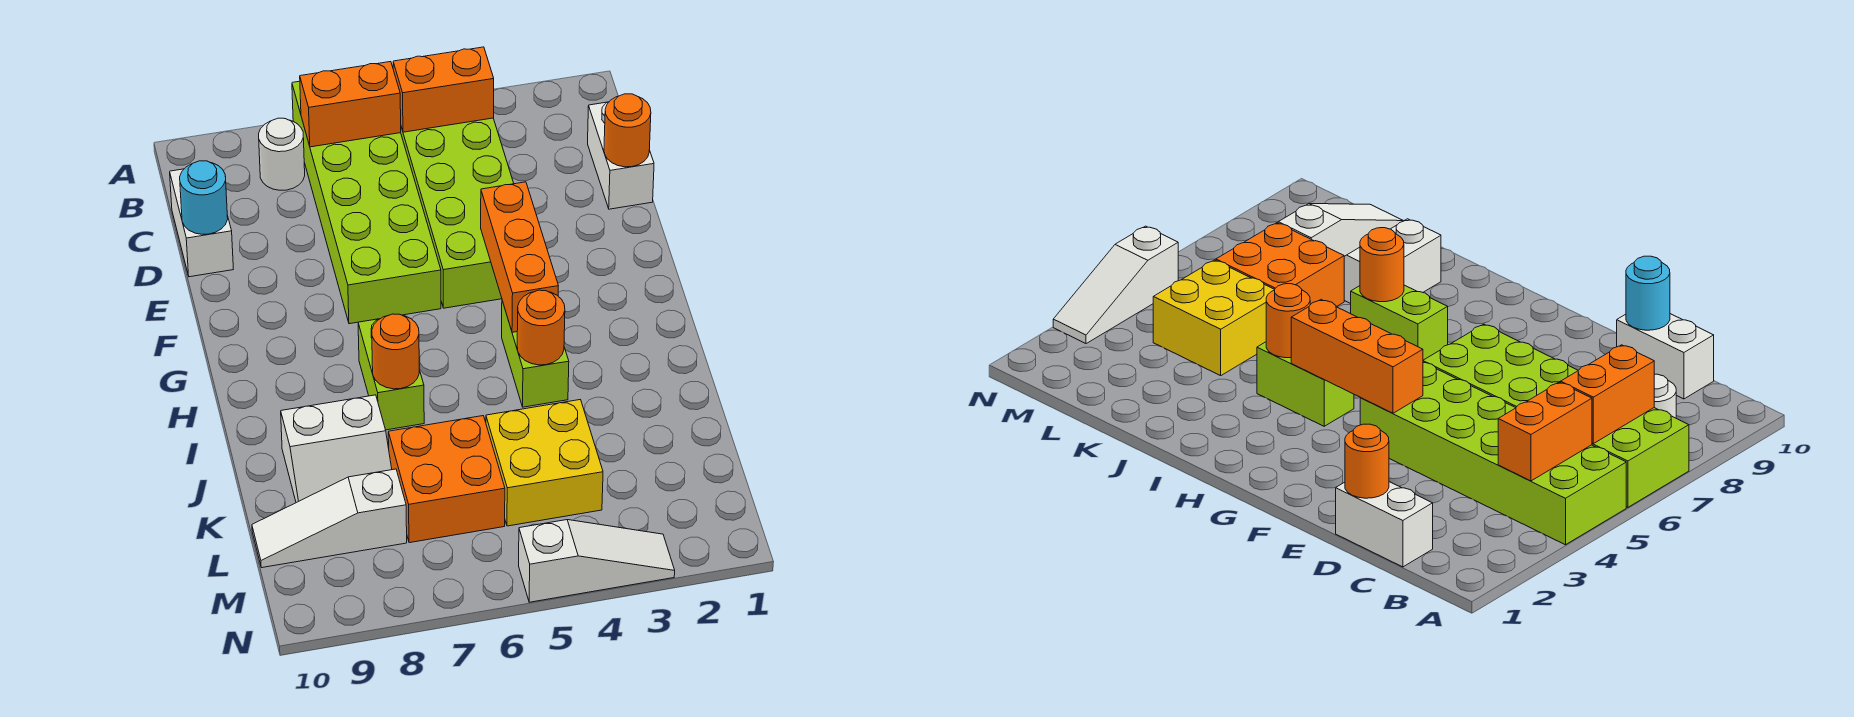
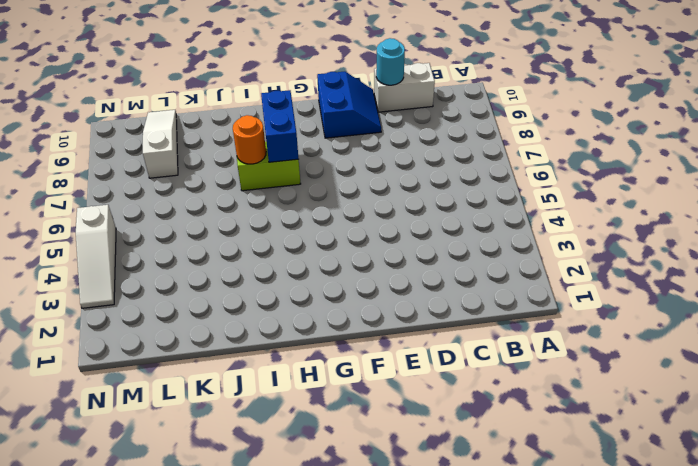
blue 2x2 slope [317,72,381,138] -> none
blue 1x2 brick [261,90,299,162] -> none
none -> lime 2x6 brick [401,118,514,308]
none -> lime 2x6 brick [292,81,441,324]
none -> white 1x1 round brick [259,118,305,190]

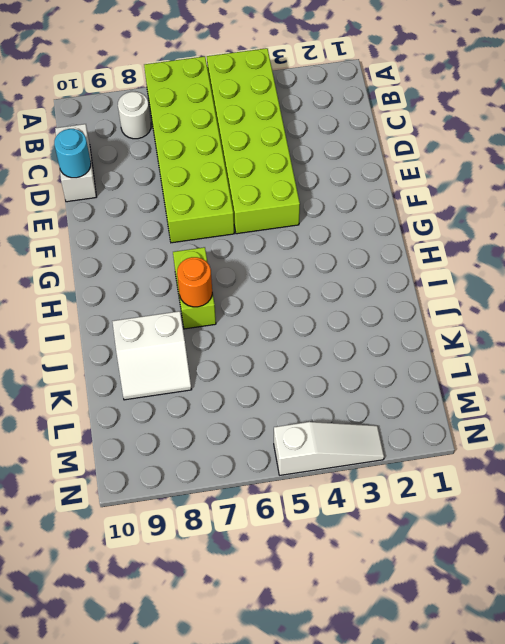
none -> white 1x2 brick [588,102,654,209]
none -> lime 1x2 brick [502,301,569,407]
none -> yellow 2x2 brick [486,400,603,526]

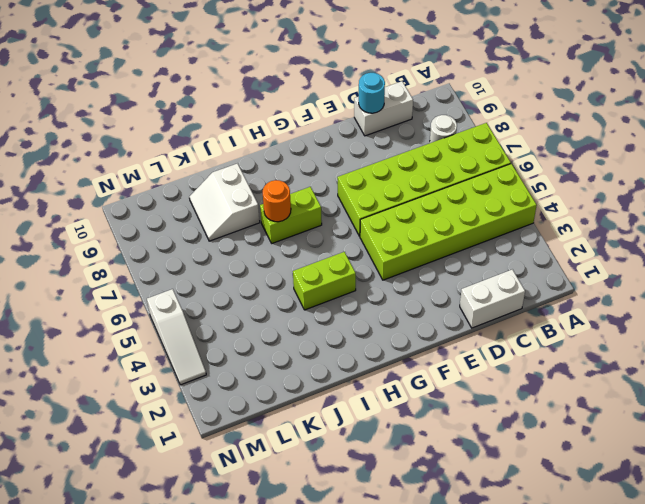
none -> yellow 2x2 brick [486,400,603,526]
none -> orange 2x2 brick [388,416,505,543]
none -> white 1x3 slope [252,469,407,568]

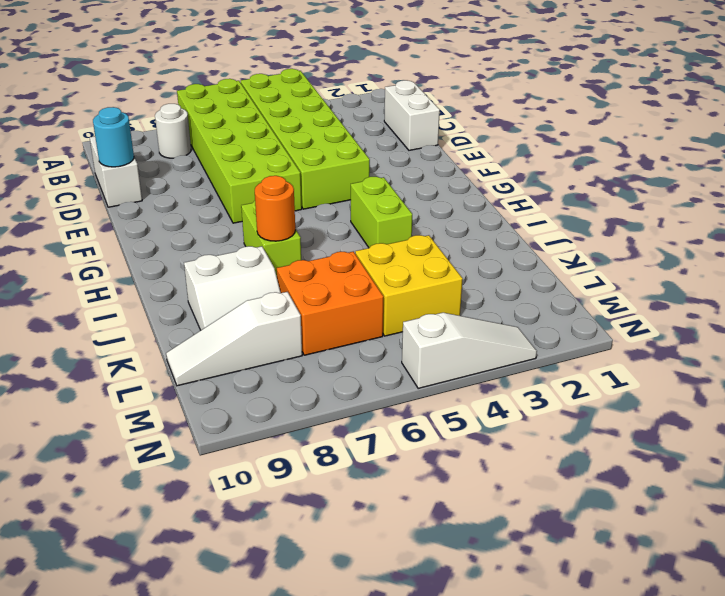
none -> orange 1x2 brick [393,47,494,132]
none -> orange 1x2 brick [300,62,401,147]
none -> orange 1x1 round brick [604,94,651,167]

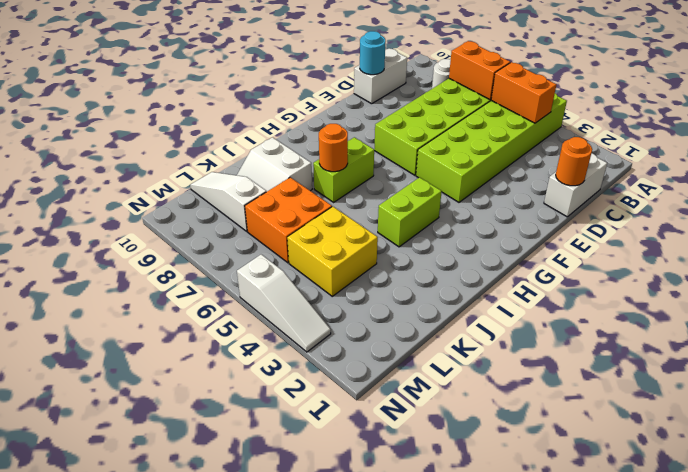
none -> orange 1x3 brick [481,182,558,332]
none -> orange 1x1 round brick [517,290,565,365]

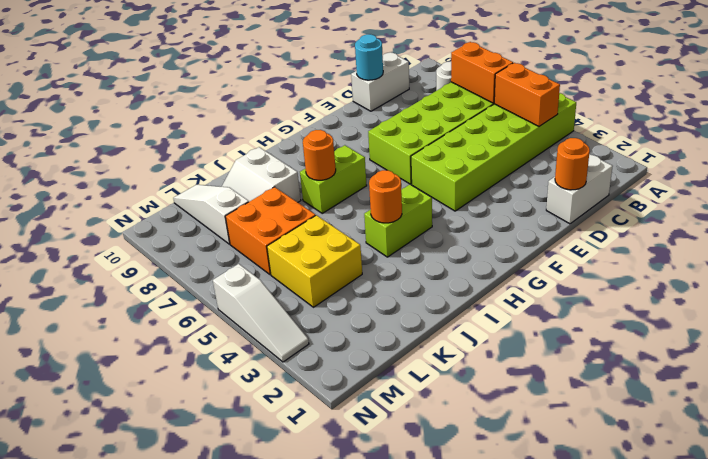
none -> orange 1x3 brick [481,182,558,332]

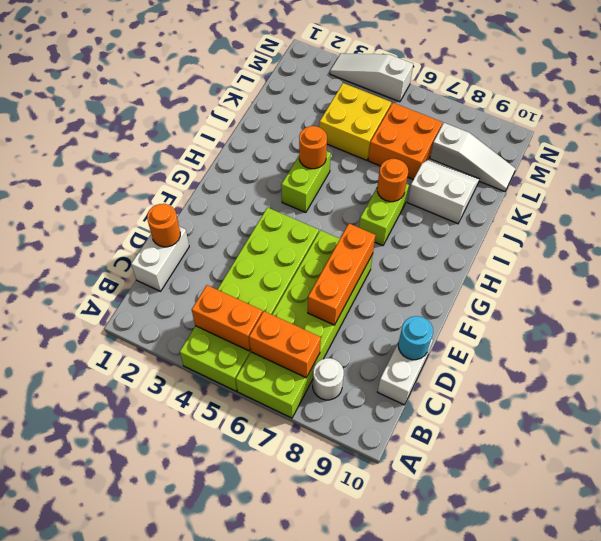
orange 1x3 brick [308,224,376,325] -> orange 1x3 brick moved to [481,182,558,332]

